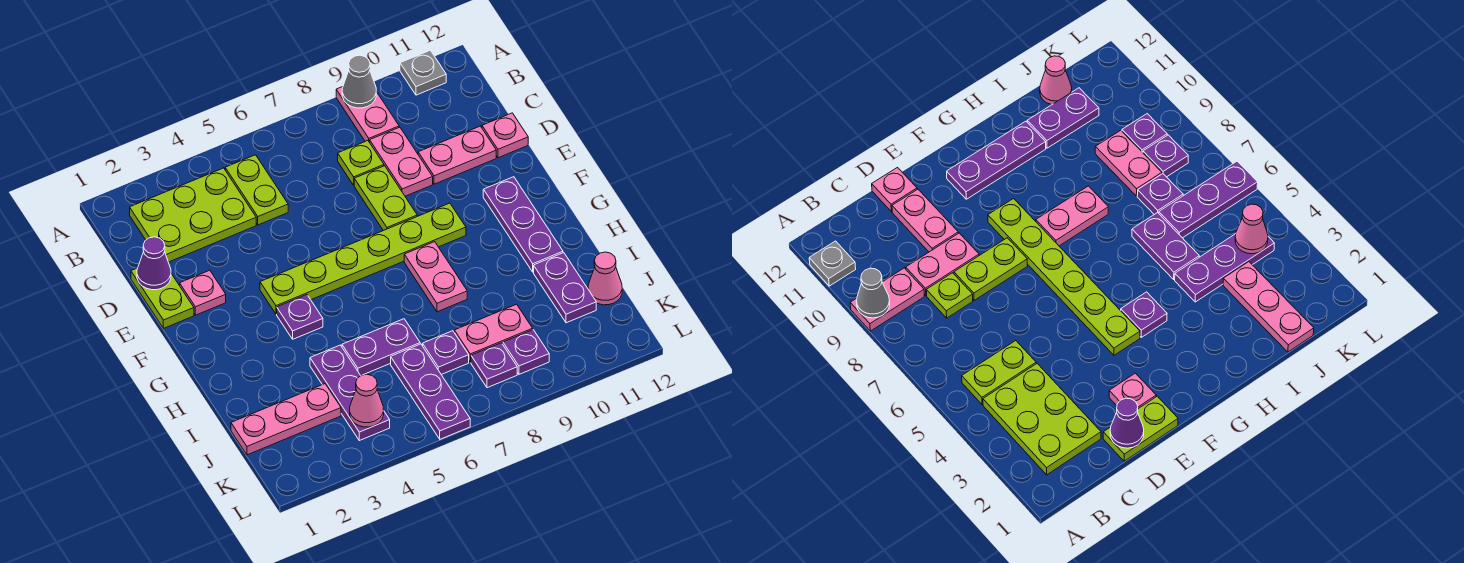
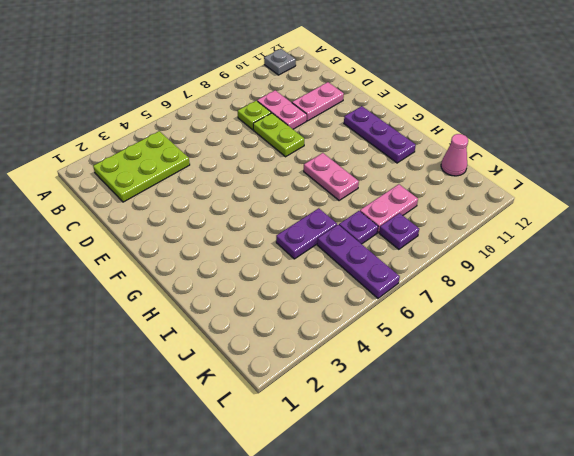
none -> pink 1x2 plate [336,87,399,142]
none -> lime 1x2 plate [225,155,288,225]
none -> lime 1x2 plate [131,268,194,328]

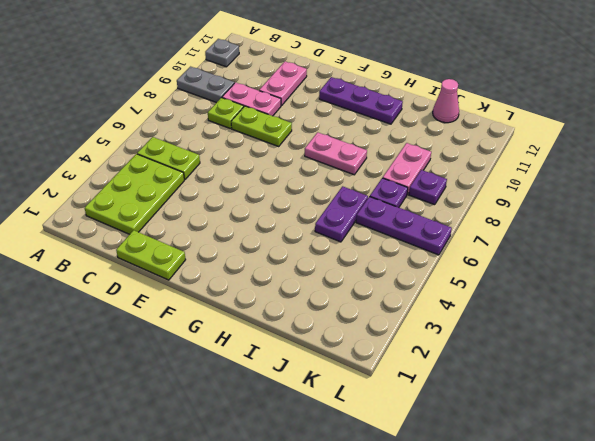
grey 1x2 plate [177,67,234,103] -> pink 1x2 plate [336,87,399,142]
none -> pink 1x1 plate [482,113,528,158]
none -> pink 1x1 plate [180,270,226,315]
none -> lime 1x6 plate [260,203,466,314]

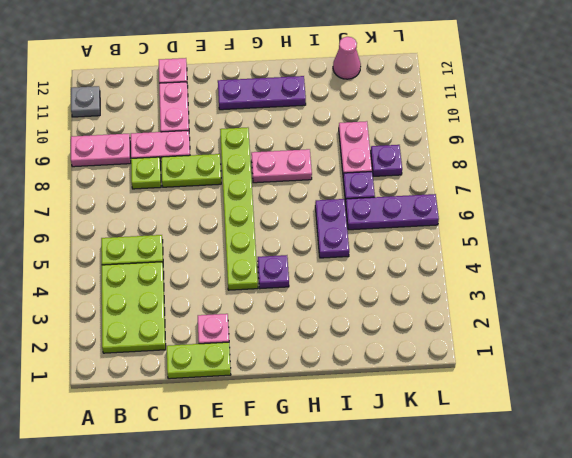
none -> purple 1x3 plate [310,345,390,441]
none -> purple 1x2 plate [534,253,596,323]
none -> pink 1x3 plate [231,384,341,455]

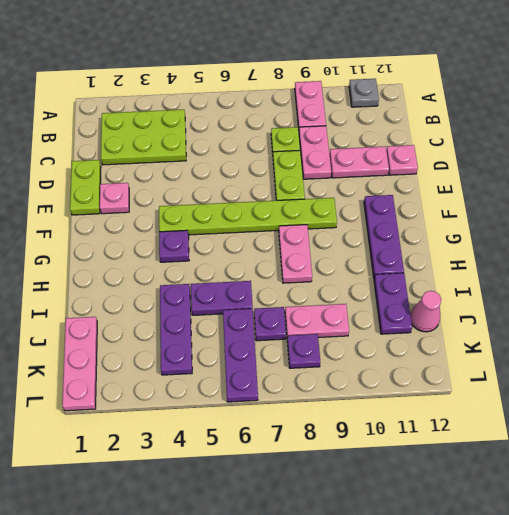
pink 1x3 plate [62,317,97,411] -> pink 1x3 plate turned to [231,384,341,455]
none -> lime 1x2 plate [225,155,288,225]
none -> purple 1x1 plate [503,330,549,374]
none -> grey 1x1 cone [342,55,376,108]

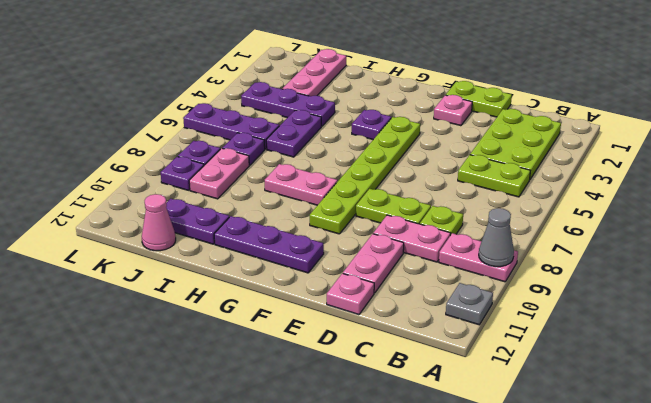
none -> purple 1x1 cone [137,237,171,290]
none -> pink 1x1 cone [350,374,384,427]

